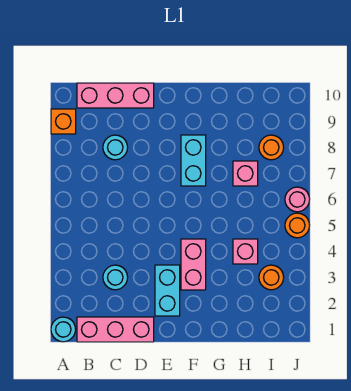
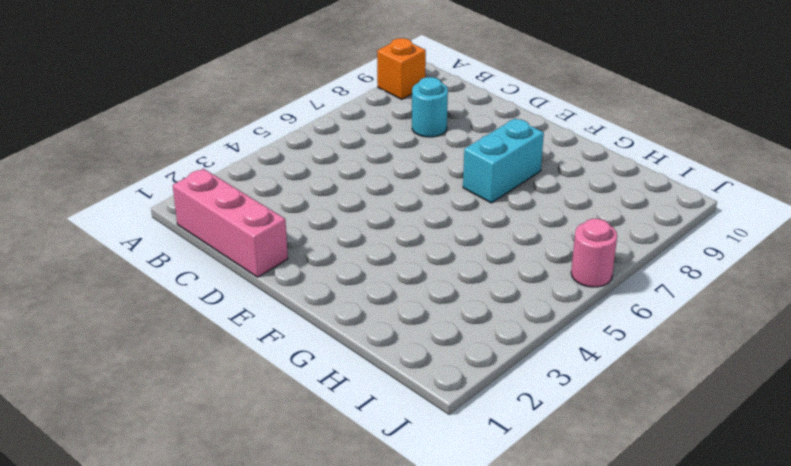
none -> cyan 1x1 round brick [51,317,76,342]
none -> pink 1x3 brick [77,83,154,108]
none -> cyan 1x1 round brick [103,265,128,290]

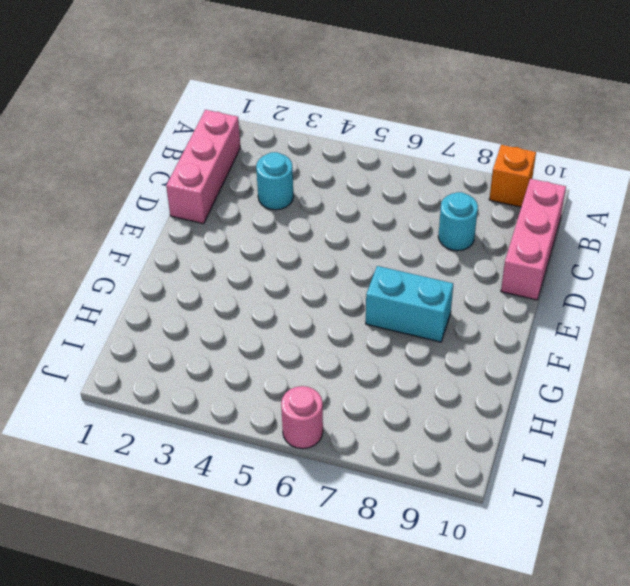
none -> cyan 1x1 round brick [51,317,76,342]
none -> cyan 1x2 brick [155,265,180,316]
none -> pink 1x2 brick [181,239,206,290]

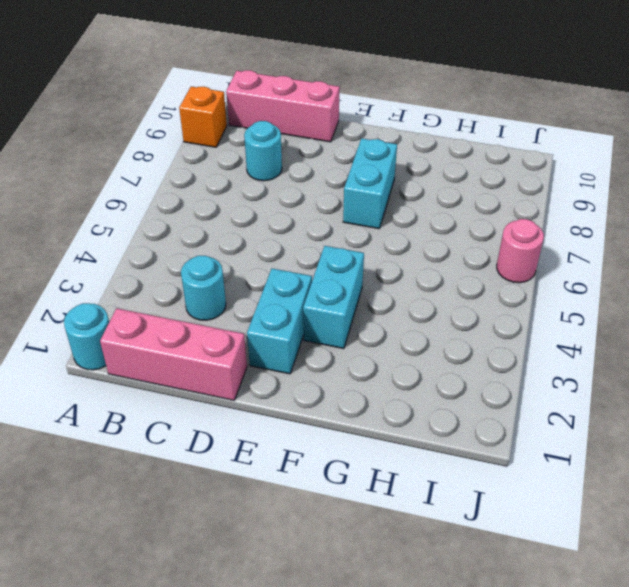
cyan 1x2 brick [303,246,364,348] -> pink 1x2 brick [181,239,206,290]
none -> pink 1x1 brick [233,239,258,264]
none -> pink 1x1 brick [233,161,258,186]
none -> orange 1x1 round brick [259,265,284,290]

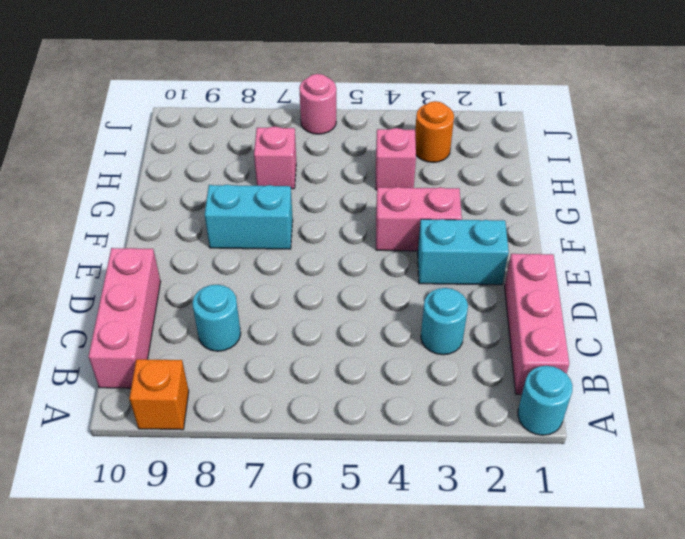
none -> orange 1x1 round brick [259,135,284,160]
none -> orange 1x1 round brick [285,213,310,238]

